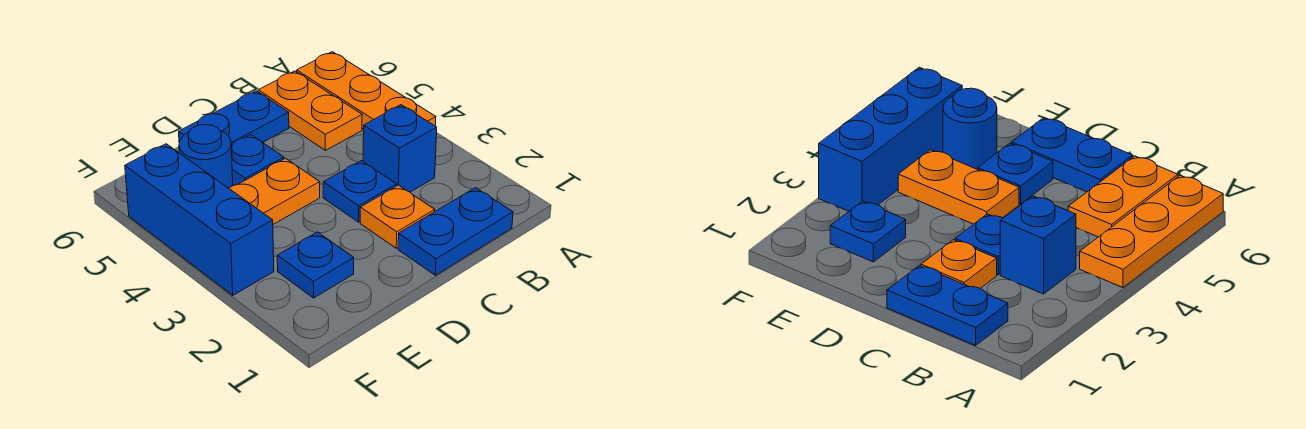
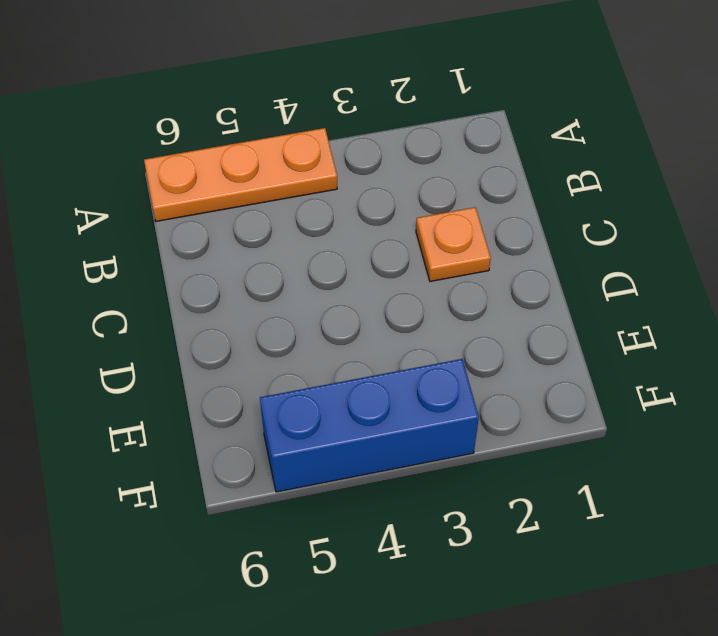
none -> blue 1x2 plate [398,188,513,275]
none -> blue 1x1 brick [363,105,437,192]
none -> orange 1x2 plate [258,71,362,150]

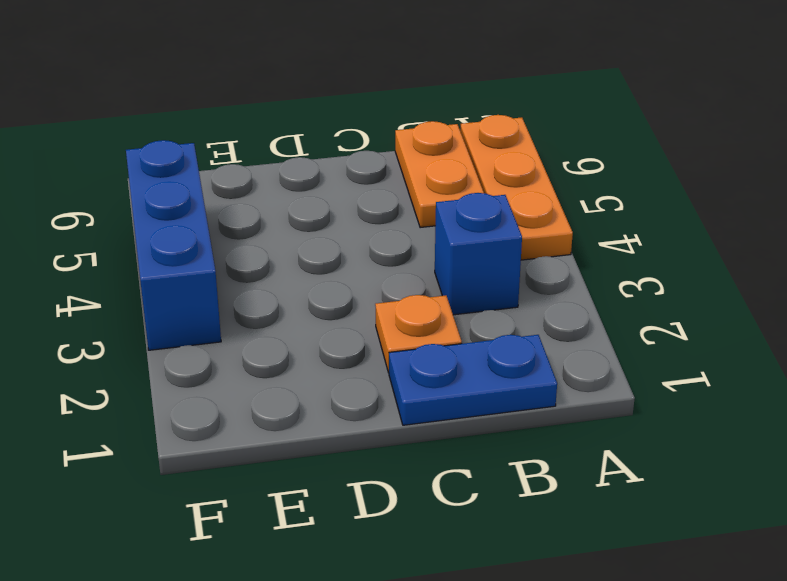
none -> blue 1x1 plate [323,161,397,222]
none -> blue 1x2 plate [179,91,289,145]
none -> orange 1x2 plate [229,158,320,224]

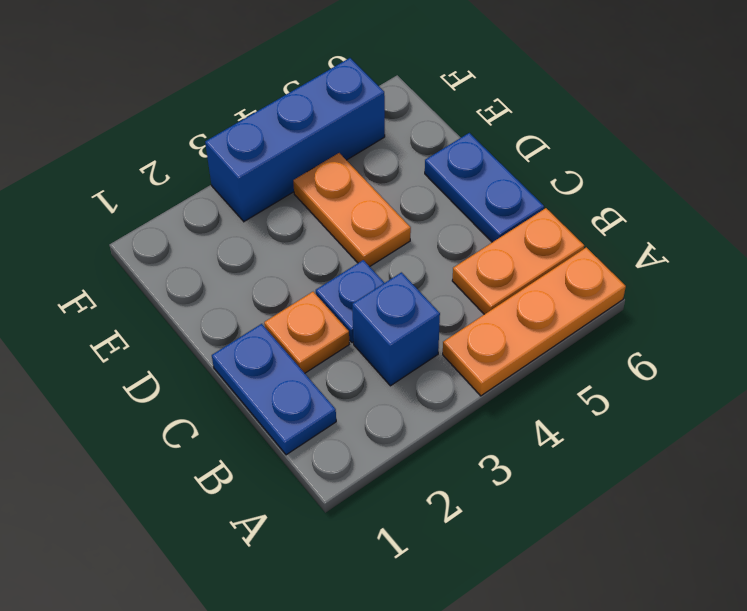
none -> blue 1x1 plate [231,135,284,186]
none -> blue 1x1 plate [277,232,354,298]
none -> blue 1x1 round brick [179,125,233,188]

